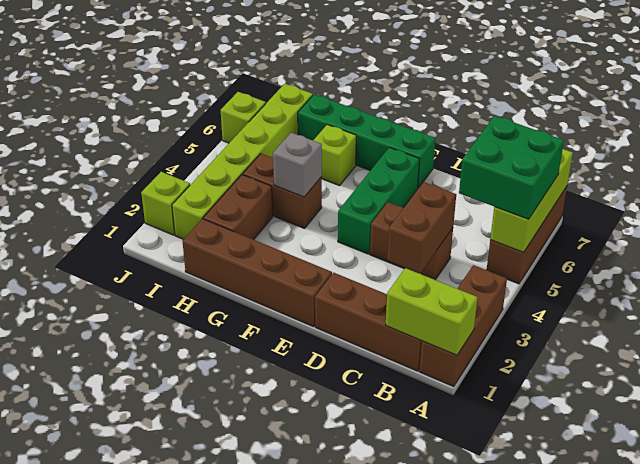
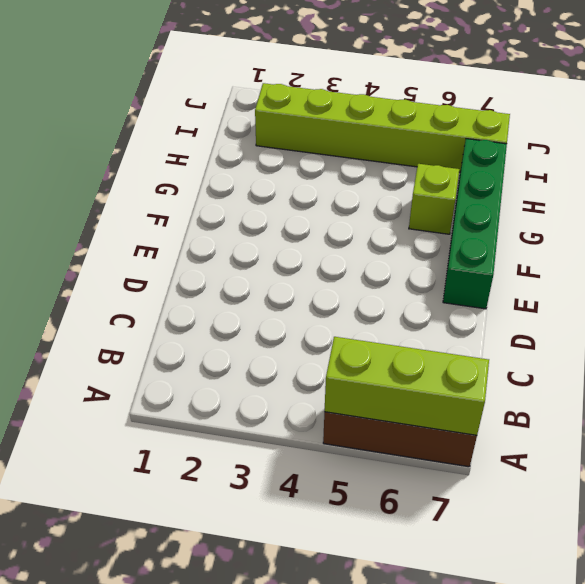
none -> brown 1x3 brick [419,265,507,386]
none -> brown 1x3 brick [315,273,422,371]
none -> brown 1x2 brick [370,202,453,280]

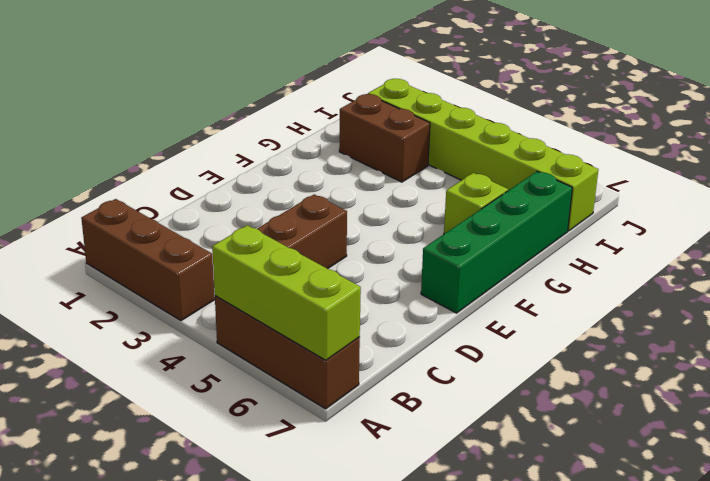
none -> brown 1x3 brick [315,273,422,371]
none -> brown 1x4 brick [182,219,332,327]
none -> green 1x3 brick [338,147,419,254]

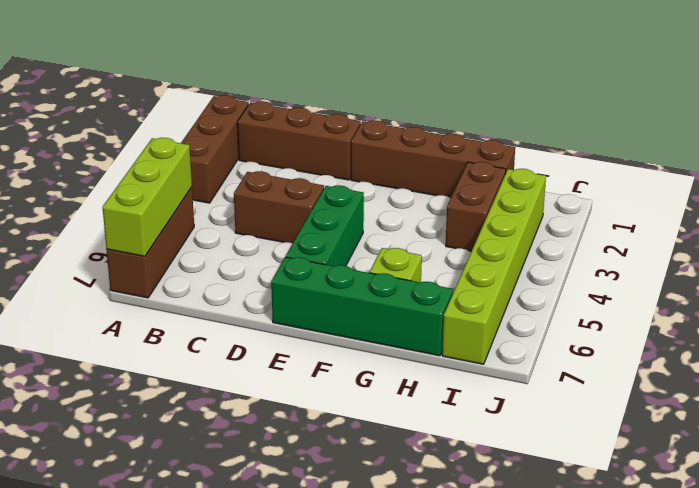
none -> brown 1x2 brick [243,154,322,229]
none -> lime 1x1 brick [141,172,190,235]
none -> lime 1x1 brick [221,92,266,143]

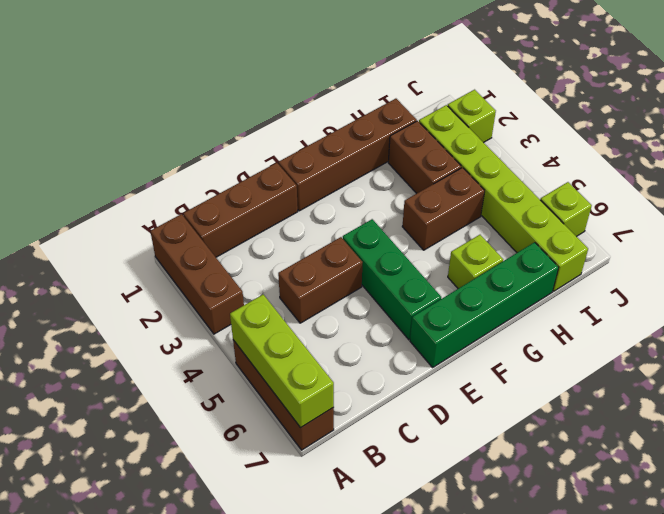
none -> lime 1x2 brick [386,268,478,355]
none -> brown 1x2 brick [387,182,456,273]
none -> grey 1x1 brick [273,132,322,197]

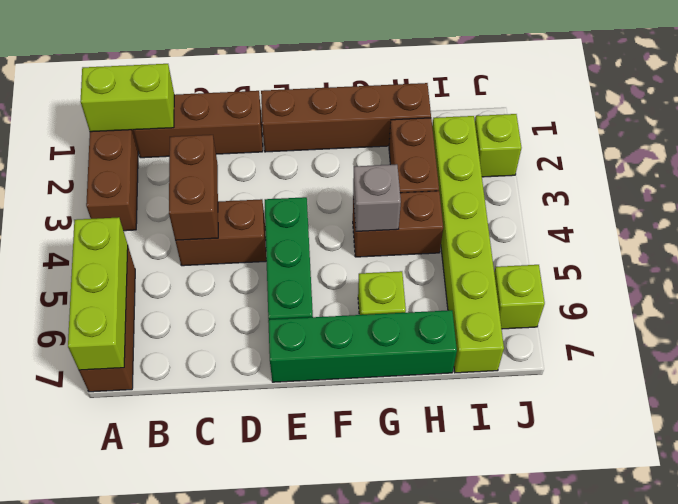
none -> green 2x2 brick [459,116,564,219]

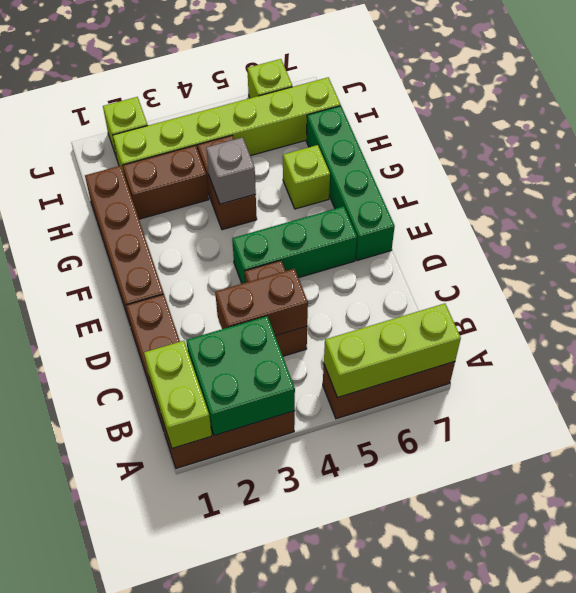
green 2x2 brick [186,316,295,436] -> green 2x2 brick moved to [459,116,564,219]

